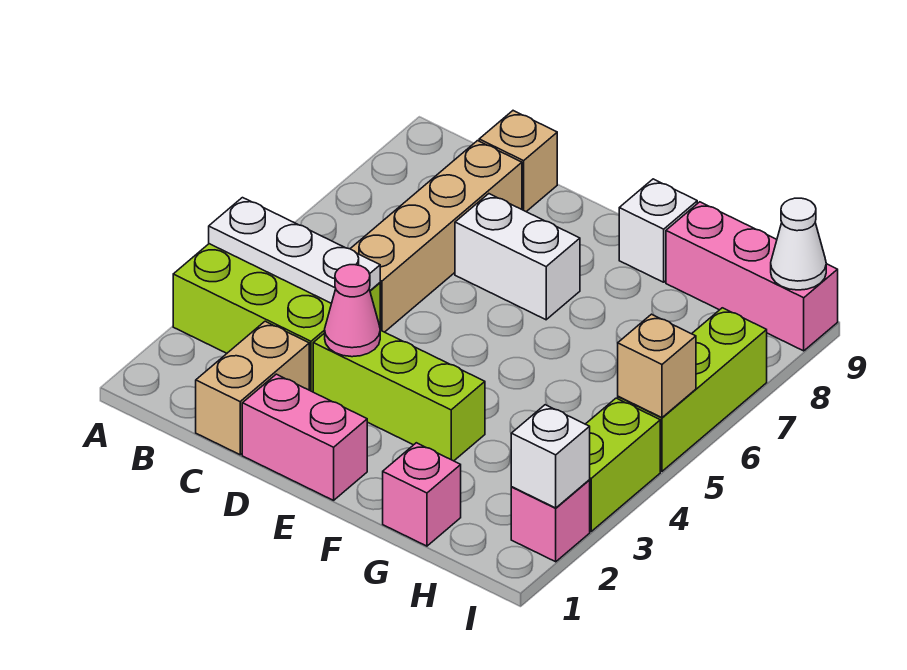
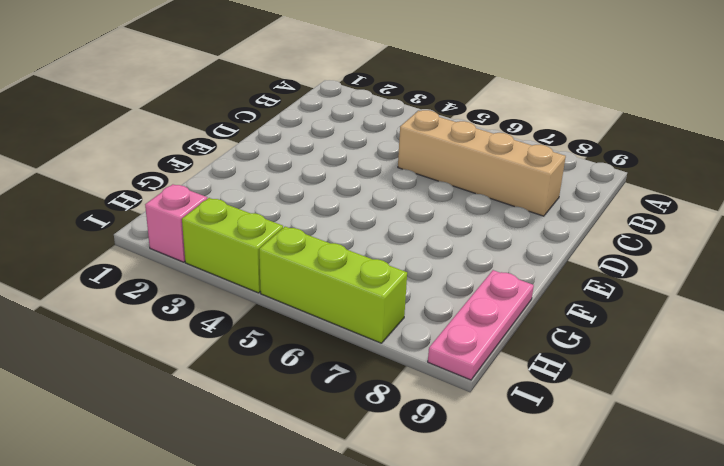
pink 1x3 plate [428,270,534,380] -> pink 1x3 brick [666,202,838,351]
none -> lime 2x3 brick [173,244,380,392]
none -> tan 1x2 brick [196,321,309,455]
none -> tan 1x1 brick [479,111,557,212]

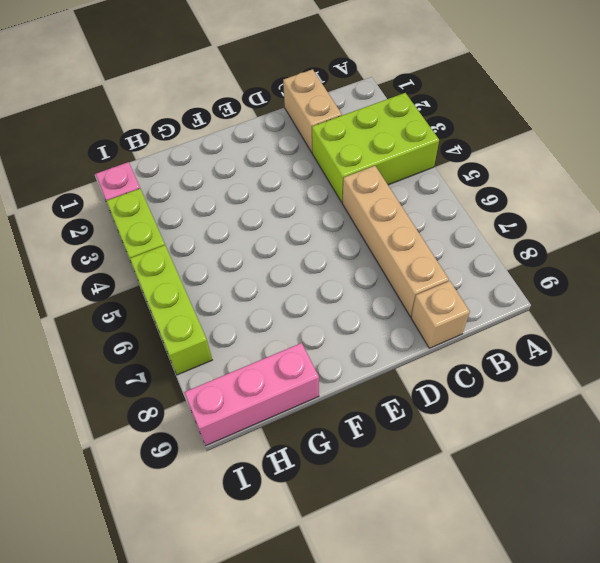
none -> pink 1x2 brick [242,374,367,500]
none -> lime 1x3 brick [313,330,485,461]
none -> white 1x2 brick [455,194,580,320]

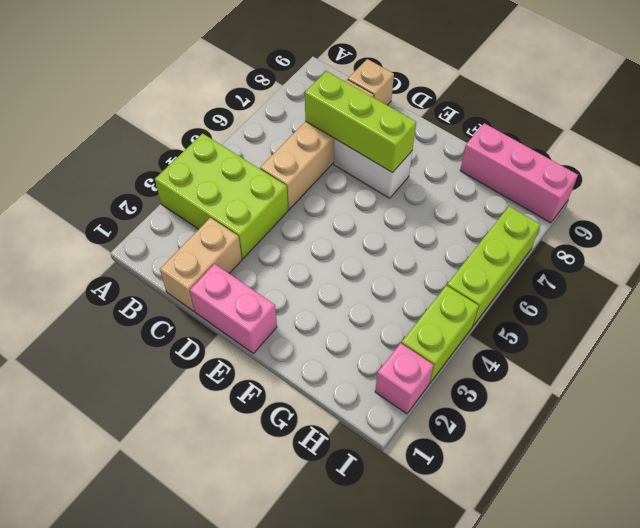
lime 1x3 brick [305,71,416,173] -> lime 1x3 brick moved to [313,330,485,461]
none -> white 1x1 brick [619,179,697,282]
none -> pink 1x1 brick [383,443,461,546]
none -> white 1x3 plate [209,198,380,303]

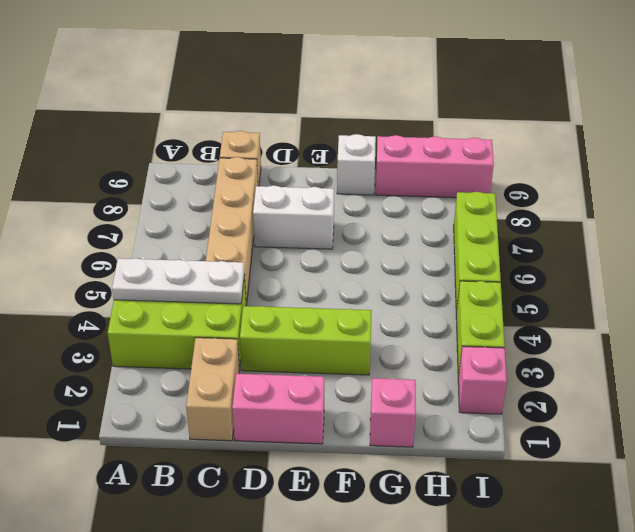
none -> pink 1x1 cone [325,265,380,357]
none -> white 1x1 brick [511,405,590,508]
none -> tan 1x1 brick [618,314,696,418]

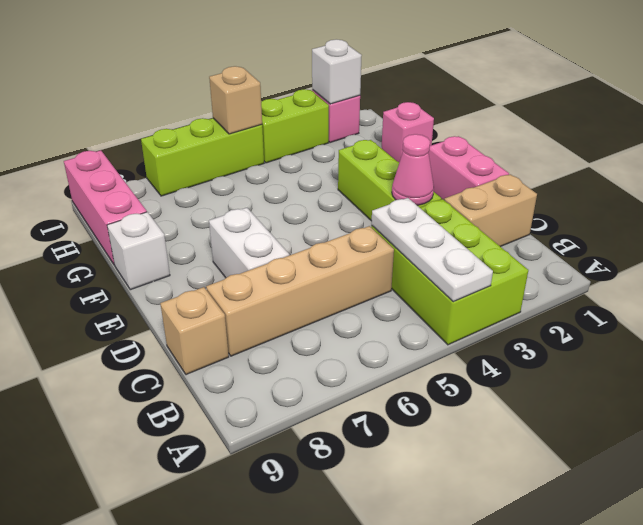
none -> white 1x1 cone [771,198,826,290]

